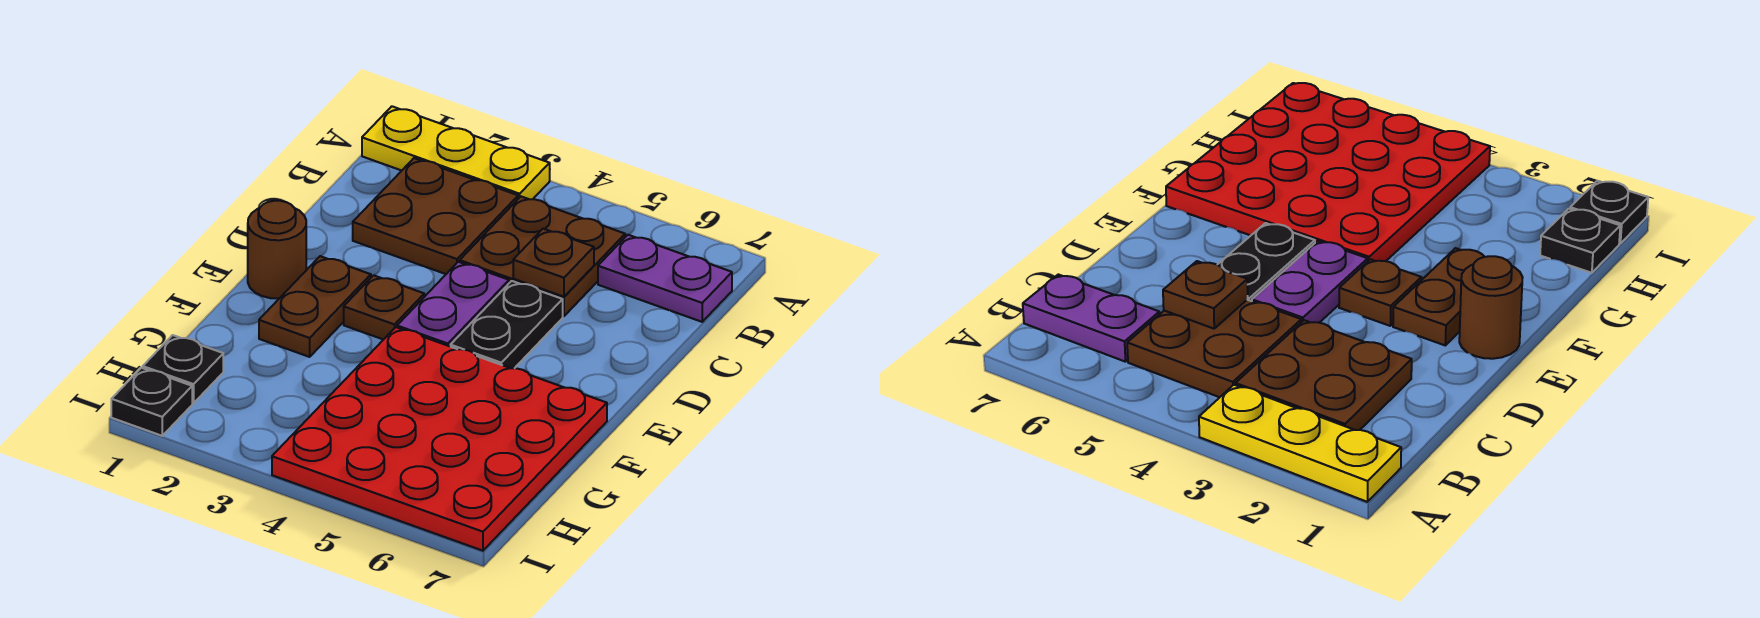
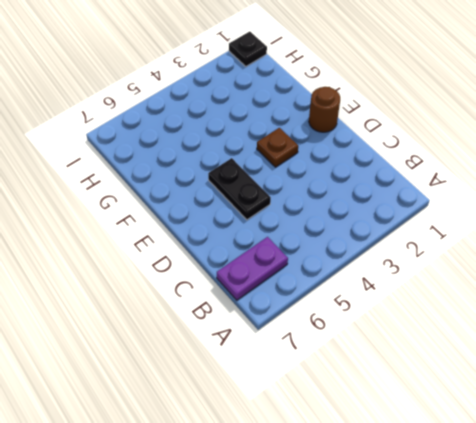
none -> yellow 1x3 plate [362,106,550,199]
none -> brown 2x2 plate [353,158,518,274]
none -> brown 2x2 plate [460,197,625,316]

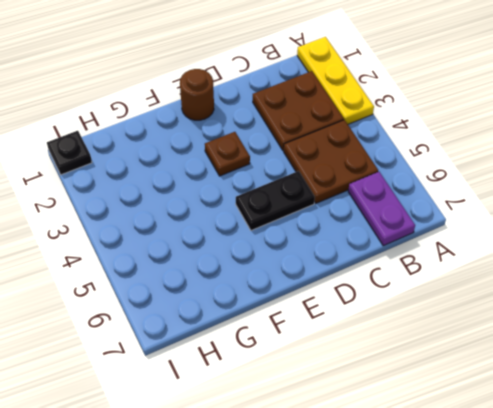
none -> purple 1x2 plate [397,262,509,347]
none -> brown 1x2 plate [259,256,371,357]
none -> red 4x4 plate [272,327,607,551]

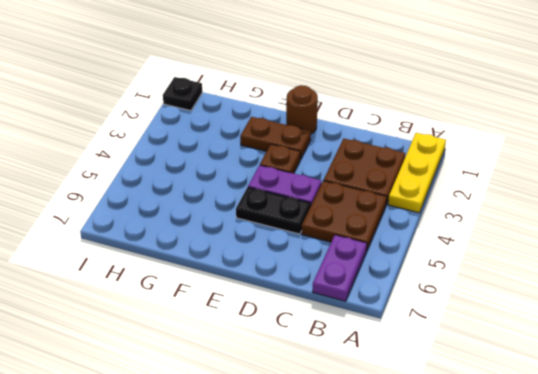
none -> red 4x4 plate [272,327,607,551]
none -> black 1x1 plate [143,335,223,403]
none -> brown 1x1 plate [513,229,594,297]

